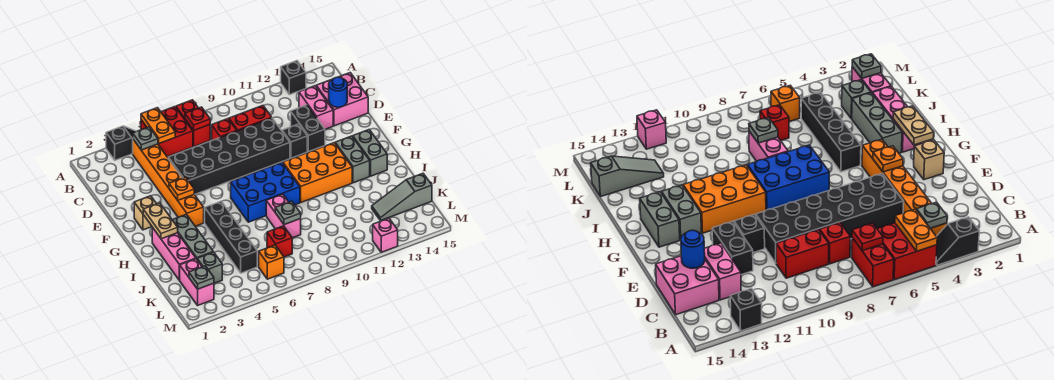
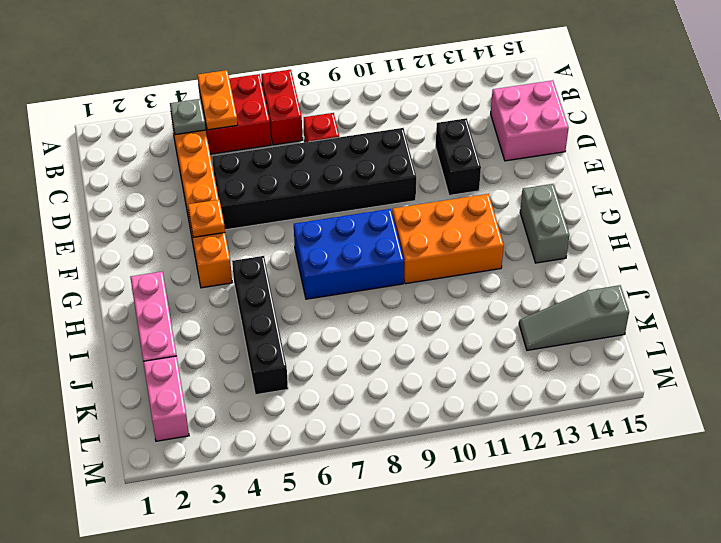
none -> black 1x2 slope [106,126,136,160]
none -> black 1x1 brick [281,61,306,95]
none -> red 1x2 brick [229,106,272,131]
none -> pink 1x2 brick [299,86,333,129]

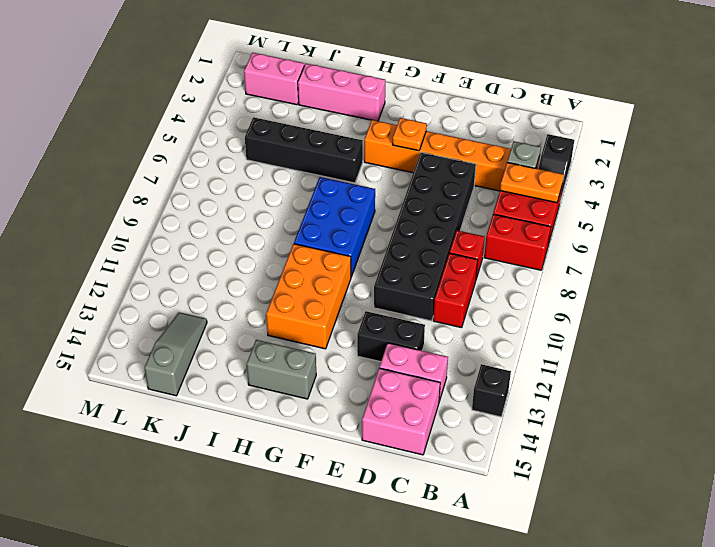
none -> black 1x1 brick [282,124,307,158]
none -> tan 1x1 brick [134,196,156,230]
none -> grey 1x2 brick [335,136,370,183]
none -> grey 1x3 brick [173,214,213,259]

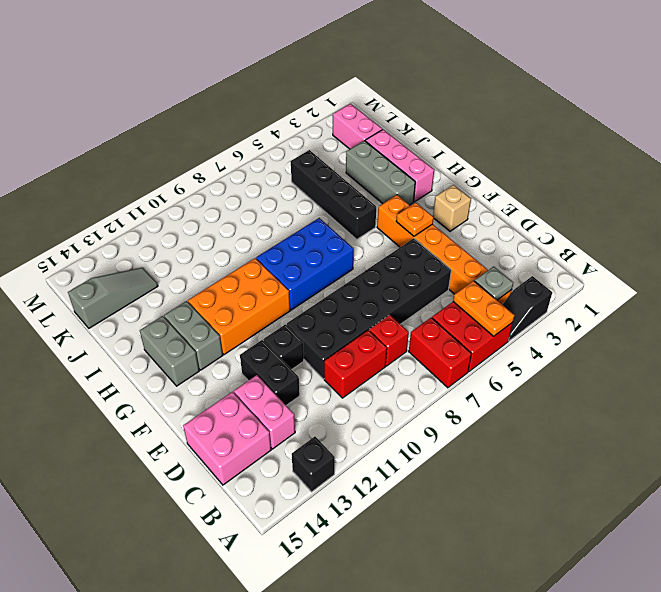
none -> pink 1x2 brick [266,194,301,238]
none -> grey 1x1 brick [197,252,222,283]
none -> red 1x1 brick [267,226,292,257]
none -> orange 1x1 brick [259,245,284,279]

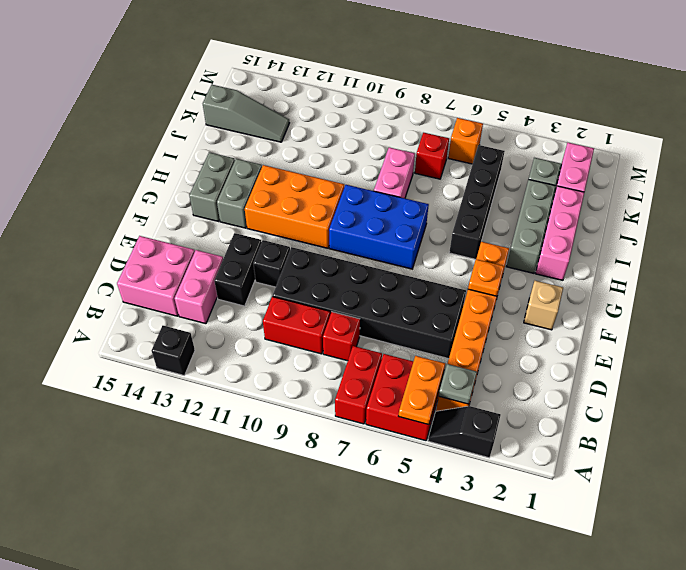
none -> pink 1x1 brick [373,218,398,252]
none -> red 1x1 plate [185,107,210,130]
none -> blue 1x1 round brick [329,77,347,107]
none -> tan 1x2 plate [143,203,178,239]

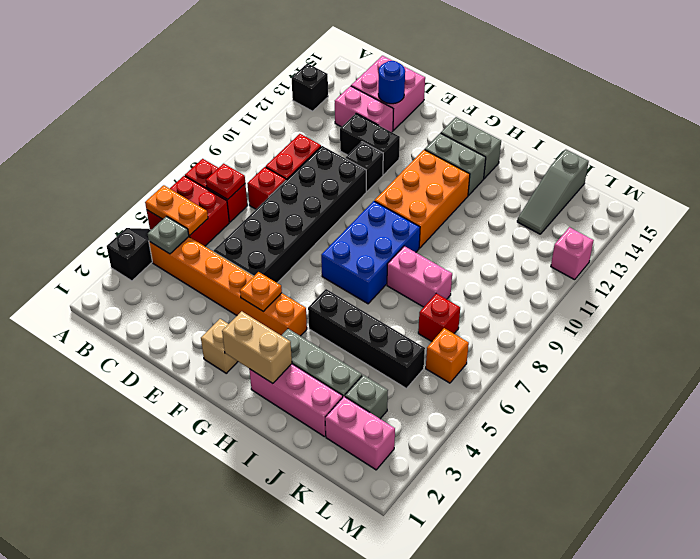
tan 1x2 brick [222,311,292,383] -> tan 1x2 plate [143,203,178,239]
none -> grey 1x1 plate [275,201,301,225]
none -> grey 1x1 plate [189,266,214,289]

